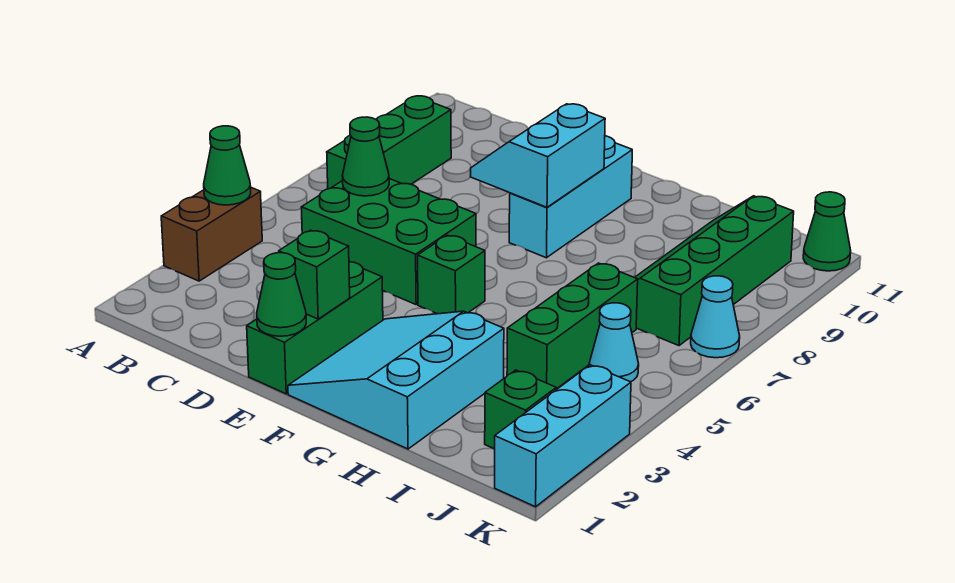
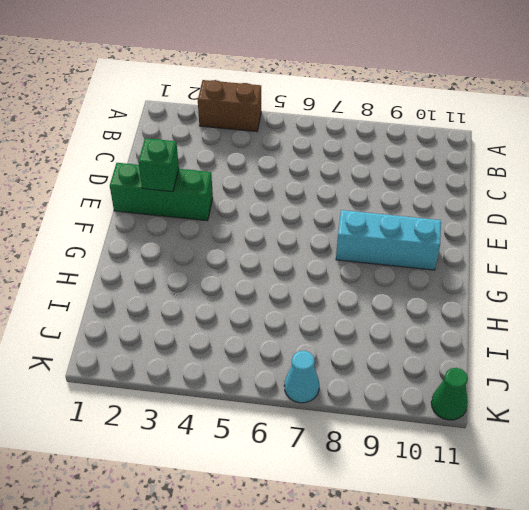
none -> green 1x3 brick [327,96,451,189]
none -> green 2x3 brick [301,179,476,304]
none -> cyan 3x3 slope [288,311,504,449]

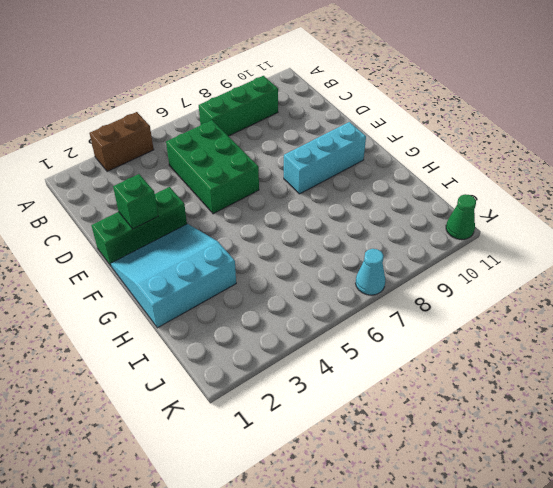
none -> green 1x1 brick [418,235,485,314]
none -> green 1x3 brick [507,263,638,389]
none -> green 2x4 slope [635,196,794,346]

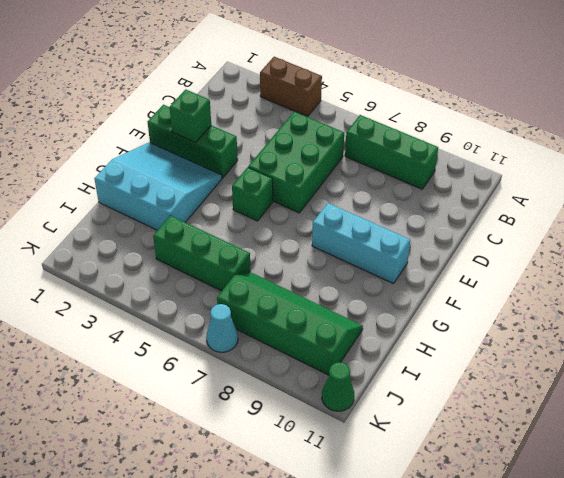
none -> green 1x1 brick [485,370,556,449]
none -> cyan 1x1 cone [589,303,639,382]
none -> cyan 1x3 brick [495,365,631,507]

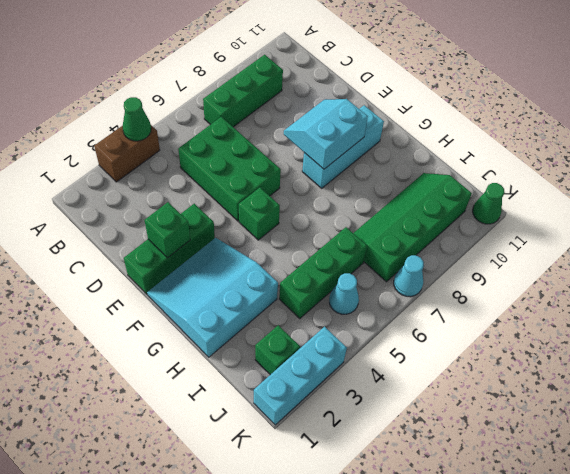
none -> green 1x1 cone [342,117,389,196]
none -> green 1x1 cone [257,253,306,336]

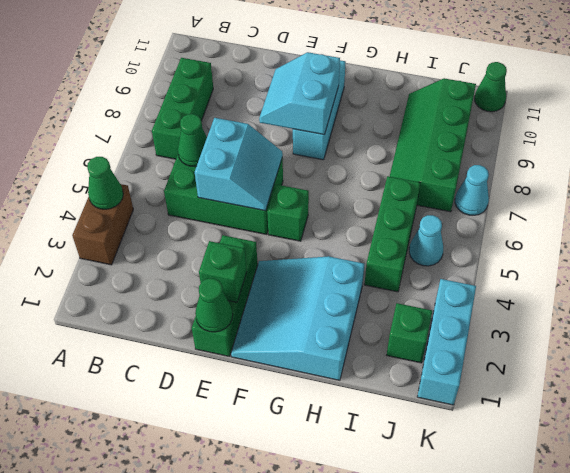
cyan 2x2 slope [195,118,283,211] -> none

